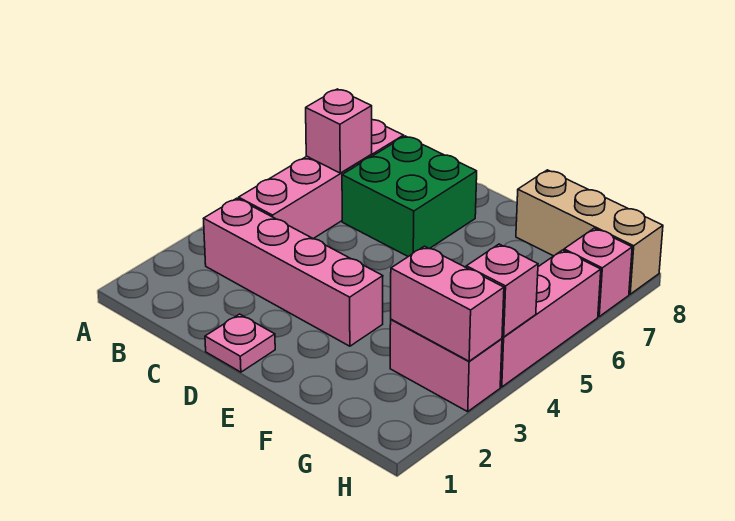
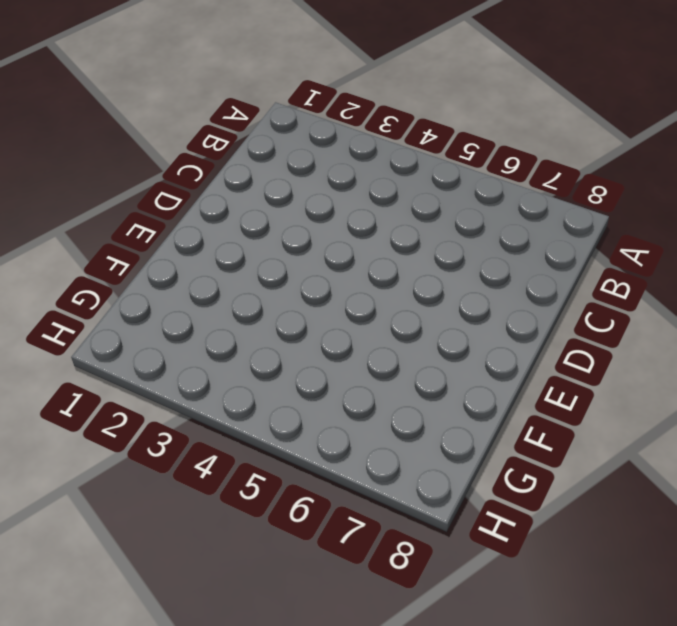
none -> pink 1x4 brick [204,198,383,346]
none -> pink 1x4 brick [239,120,404,239]

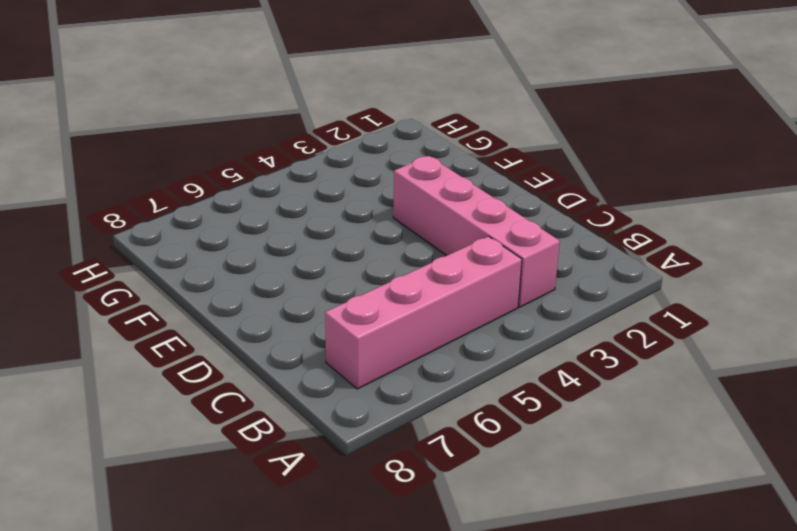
none -> green 2x2 brick [342,136,477,257]
none -> pink 1x1 plate [205,314,275,372]

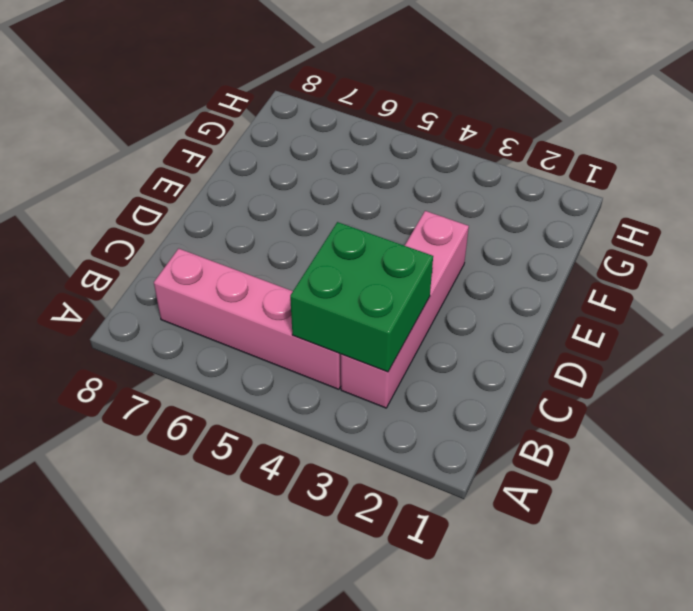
green 2x2 brick [290,222,433,372] -> green 2x2 brick moved to [342,136,477,257]
none -> pink 1x1 plate [205,314,275,372]
none -> tan 1x3 brick [516,170,663,294]

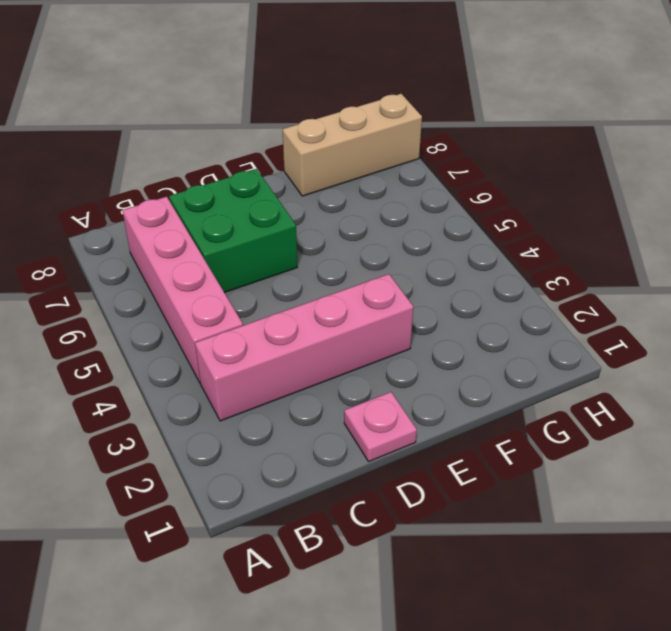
none -> pink 1x2 brick [390,319,502,412]
none -> pink 1x3 brick [500,250,601,387]

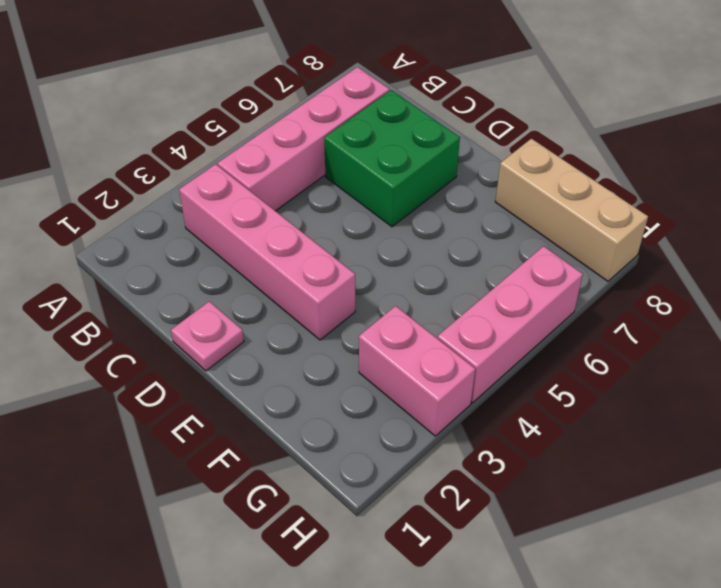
none -> pink 1x1 brick [564,228,632,316]
none -> pink 1x1 brick [306,89,372,173]

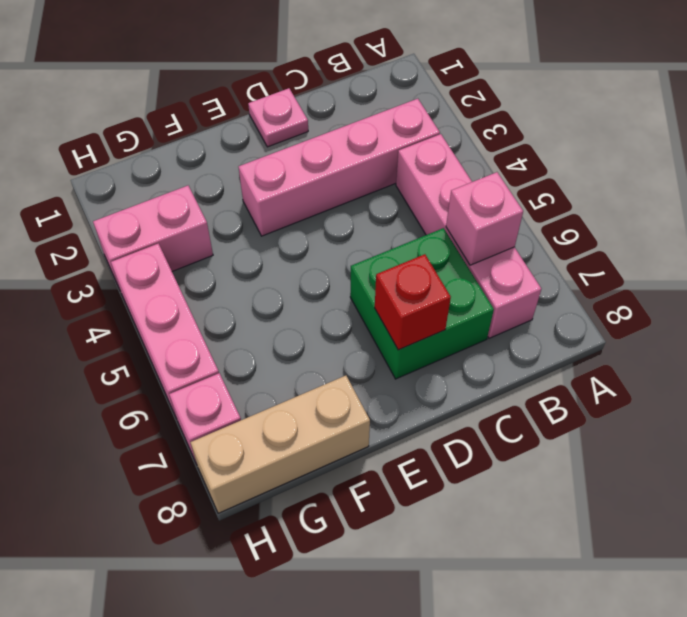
red 1x1 brick [375,254,451,350] -> none
none -> pink 1x2 brick [391,246,504,361]
none -> pink 1x1 brick [466,244,538,337]

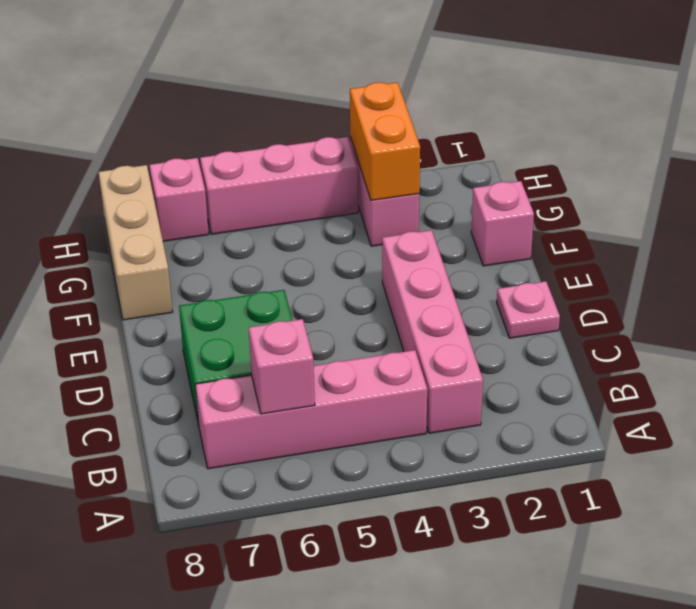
pink 1x1 brick [471,181,534,266] -> pink 1x1 brick moved to [466,244,538,337]
orange 1x2 brick [350,82,420,200] -> pink 1x2 brick [391,246,504,361]

